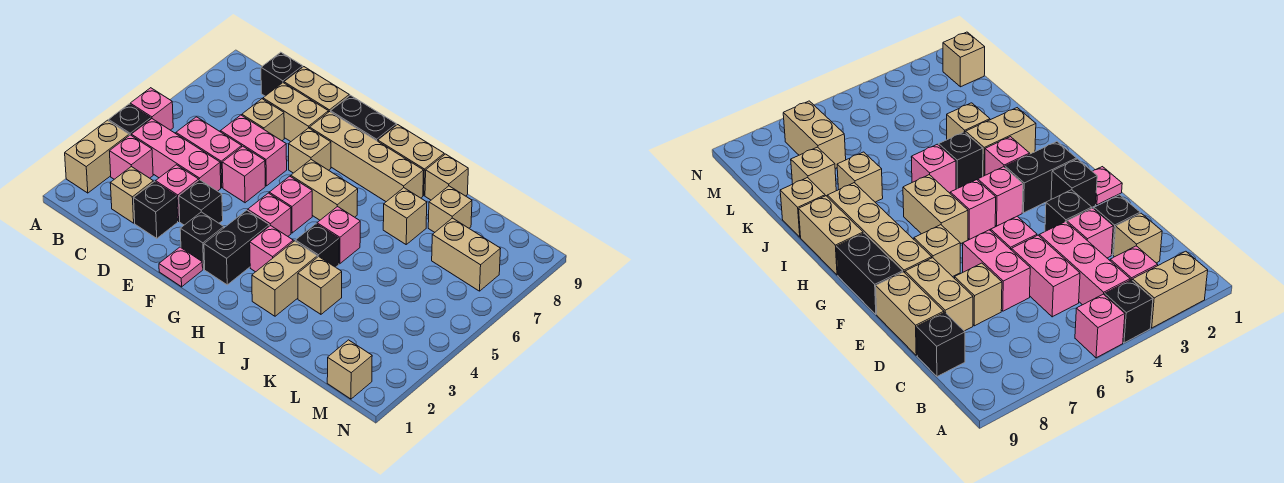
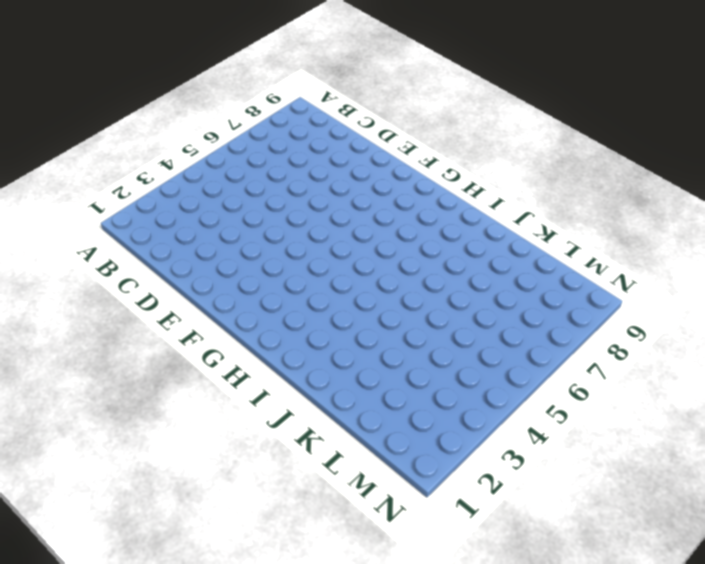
none -> tan 1x2 brick [65,120,129,193]
none -> black 1x1 brick [109,104,151,135]
none -> pink 1x1 brick [130,88,173,130]
none -> pink 1x1 brick [110,135,153,179]

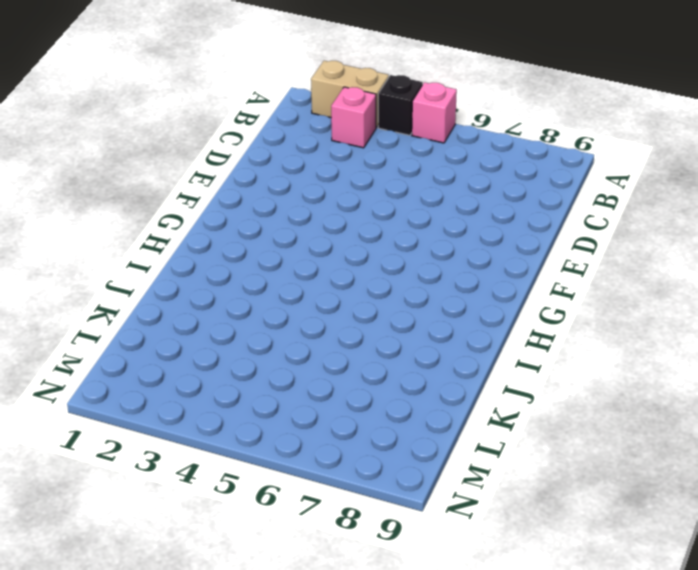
none -> pink 1x3 brick [131,119,221,191]
none -> tan 1x1 brick [110,167,153,223]
none -> pink 1x2 brick [176,117,242,188]
none -> black 1x1 brick [261,52,303,96]

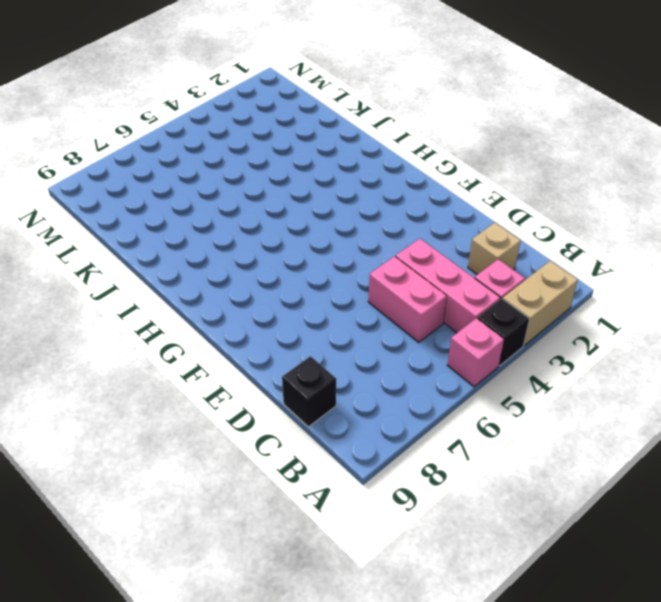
none -> black 1x1 brick [134,182,178,238]
none -> pink 1x1 brick [156,165,199,221]
none -> pink 1x2 brick [221,115,287,186]
none -> tan 1x1 brick [242,99,284,141]

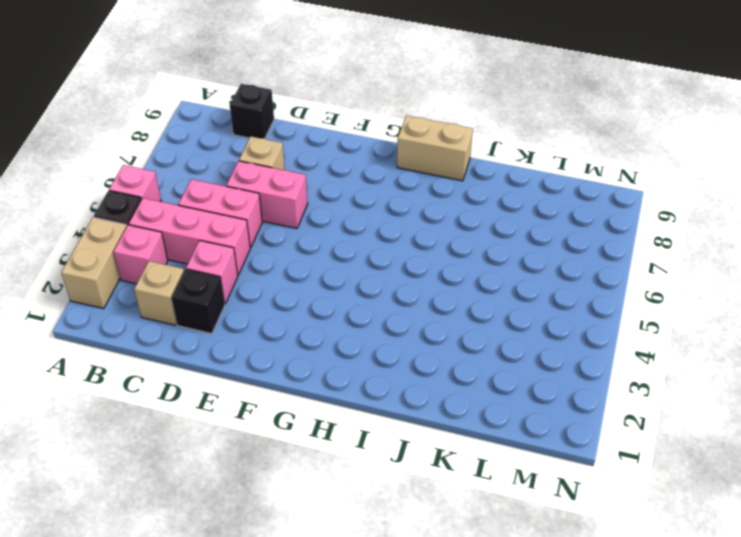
none -> tan 1x2 brick [263,83,328,142]
none -> tan 1x2 brick [284,67,349,112]
none -> black 1x1 brick [179,180,223,225]
none -> pink 1x1 brick [222,146,265,203]

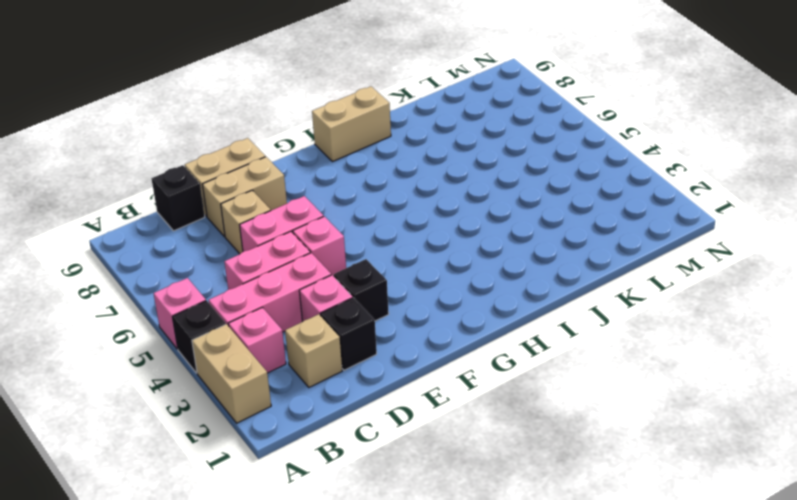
none -> pink 1x1 plate [159,247,203,287]
none -> black 1x1 brick [180,212,224,269]
none -> tan 1x1 brick [289,128,331,173]
none -> tan 1x4 brick [310,112,424,202]

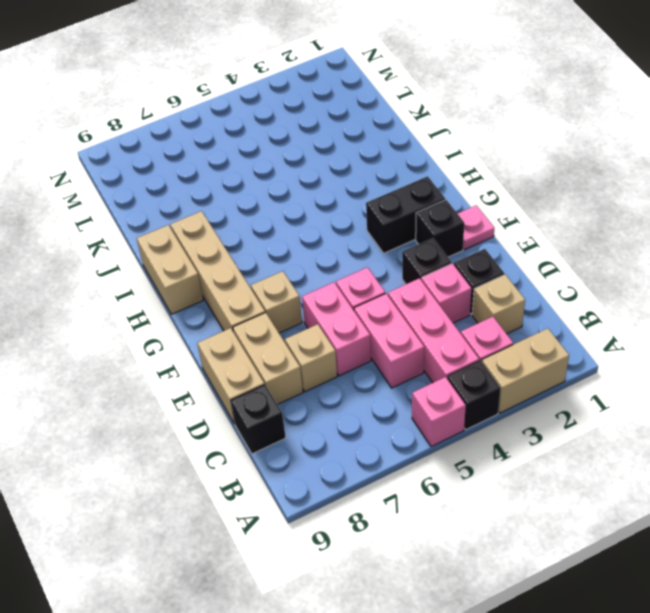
none -> black 1x2 brick [331,95,396,141]
none -> pink 1x1 brick [248,193,291,236]
none -> pink 1x1 brick [269,176,312,233]
none -> tan 1x2 brick [291,160,358,220]

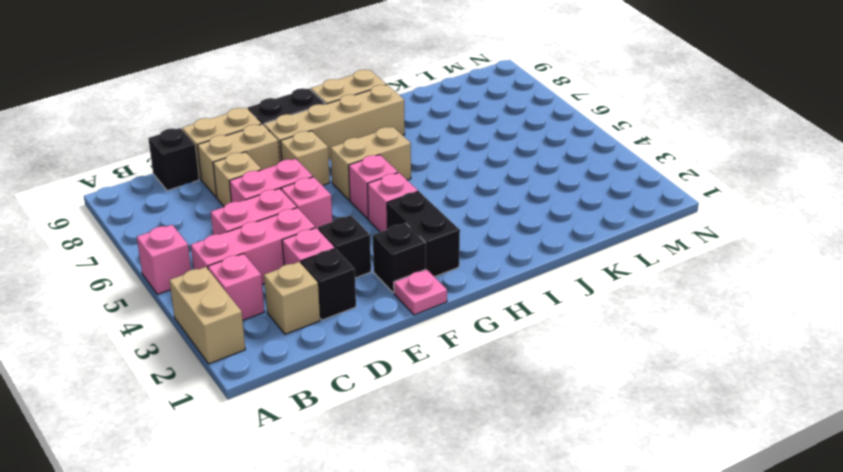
none -> black 1x1 brick [109,104,151,135]
none -> pink 1x1 brick [250,225,293,272]
none -> tan 1x2 brick [252,241,317,316]
none -> black 1x1 brick [296,224,339,267]

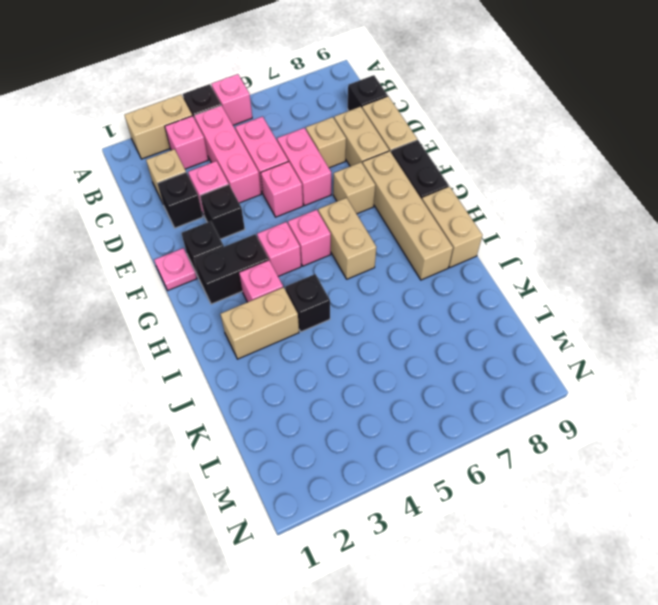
none -> pink 1x1 brick [317,206,360,264]
none -> tan 1x1 brick [298,257,342,314]
none -> tan 1x1 brick [383,188,427,244]
none -> tan 1x1 brick [425,154,468,200]

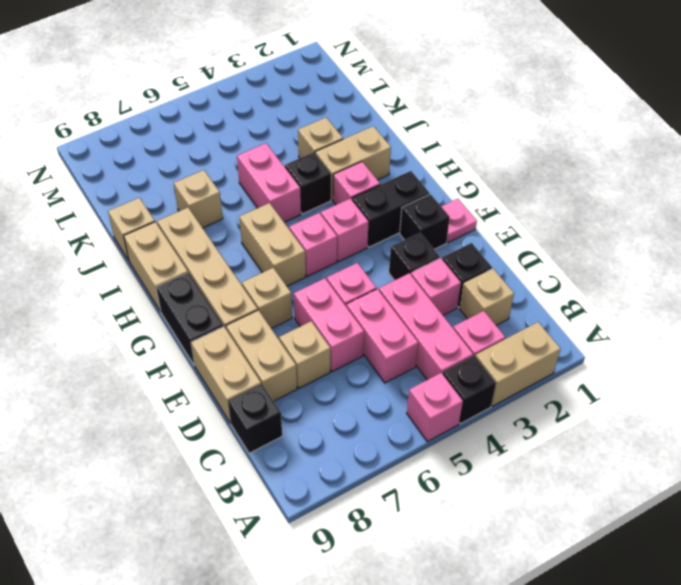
pink 1x2 brick [237,143,301,222] -> pink 1x1 brick [317,206,360,264]
none -> tan 1x1 brick [428,186,472,232]
none -> tan 1x2 brick [432,218,500,291]
none -> tan 1x1 brick [327,340,372,399]

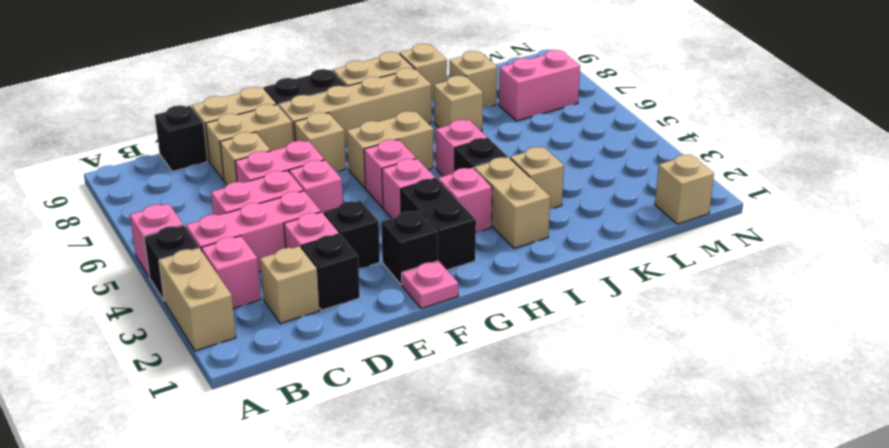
pink 1x2 brick [499,50,580,121] -> tan 1x2 brick [432,218,500,291]

